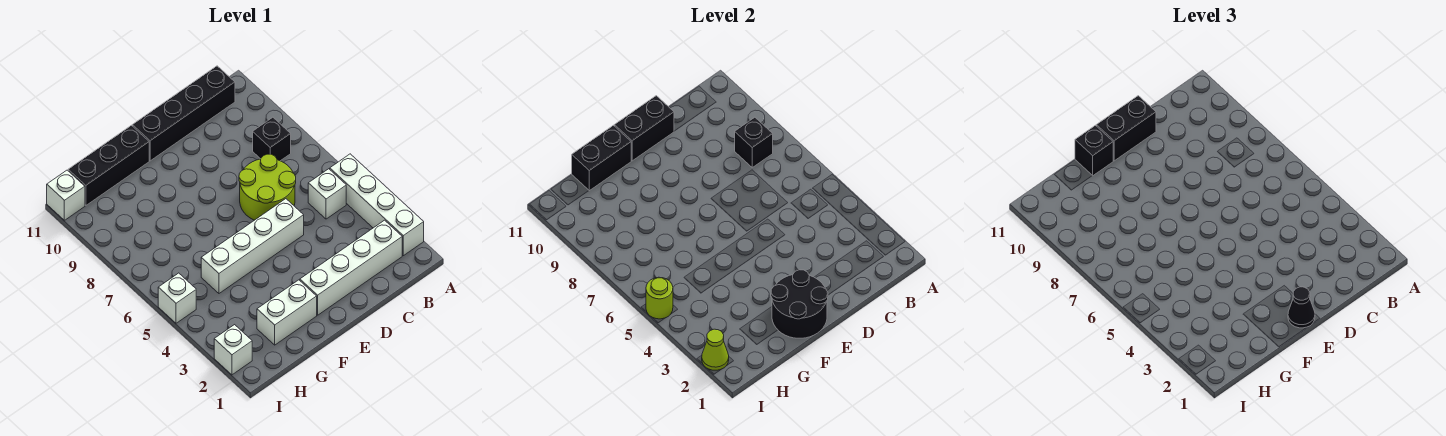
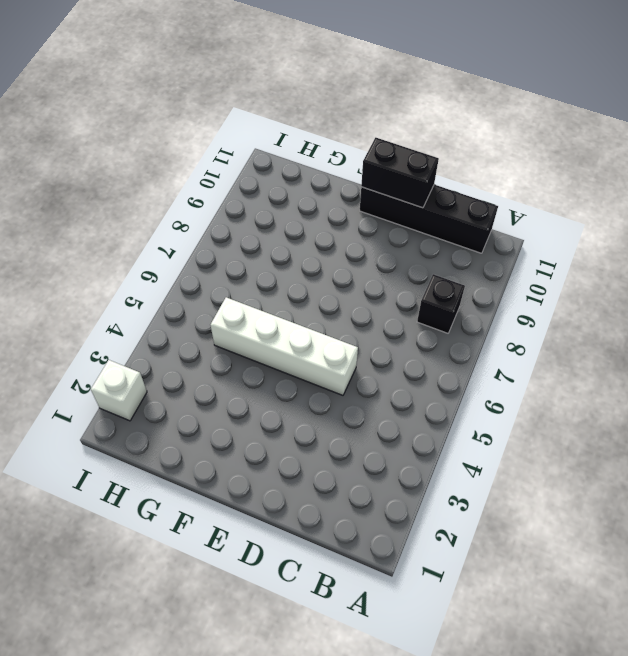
none -> white 1x4 brick [330,154,424,256]
none -> white 1x4 brick [300,220,402,315]
none -> white 1x1 brick [308,169,346,219]

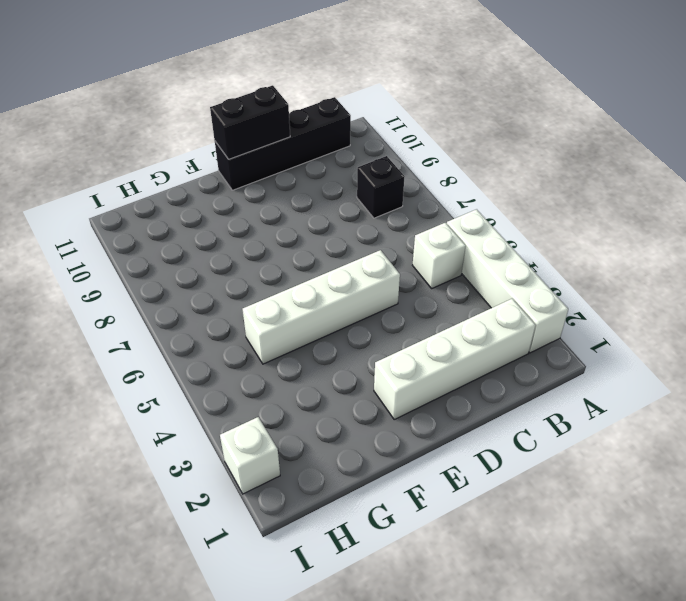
none -> lime 2x2 round brick [239,154,296,220]
none -> white 1x2 brick [257,280,317,345]
none -> black 1x3 brick [68,125,149,205]

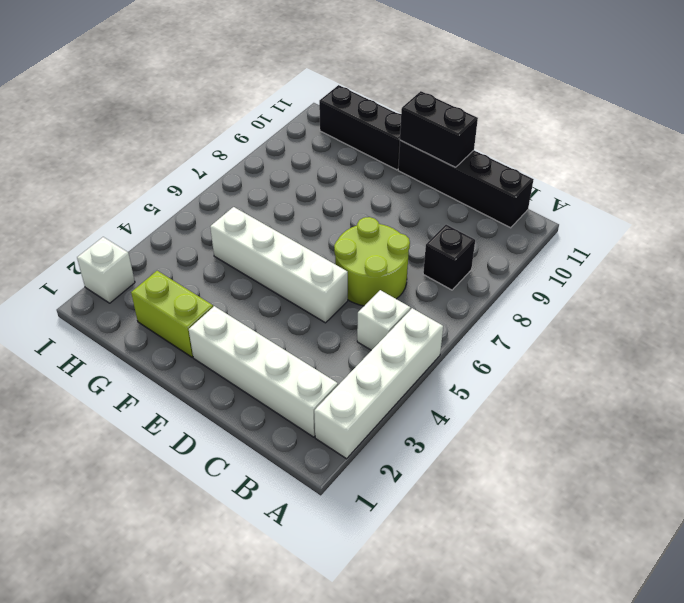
lime 1x2 brick [131,271,213,357] -> white 1x2 brick [257,280,317,345]
none -> white 1x1 brick [158,273,196,323]
none -> white 1x1 brick [47,170,85,220]
none -> black 1x1 brick [735,117,773,167]

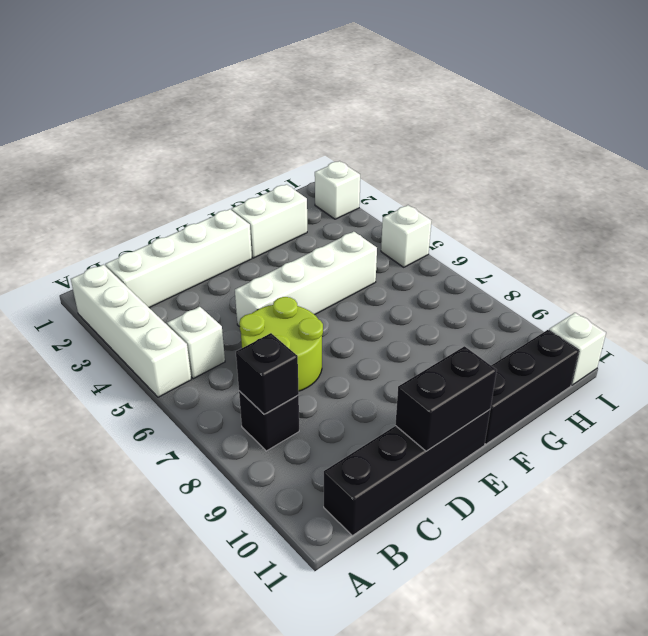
none -> black 2x2 round brick [771,270,828,338]
none -> black 1x2 brick [572,125,631,191]
none -> lime 1x1 cone [702,329,729,370]

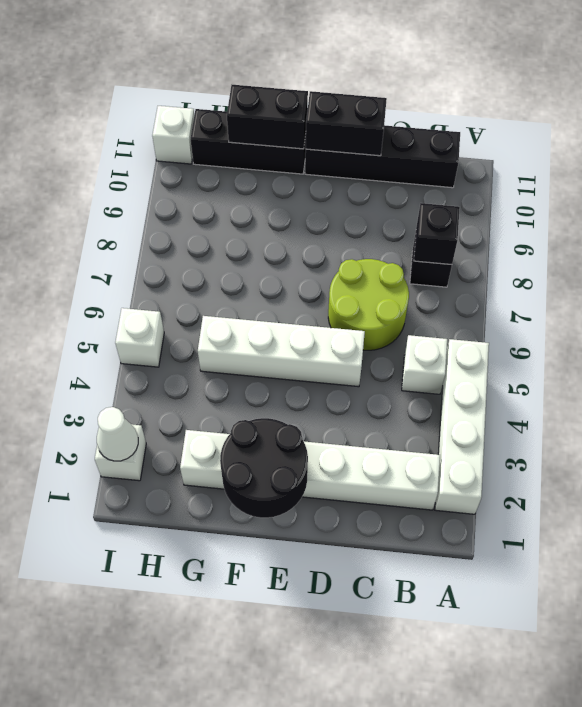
white 1x1 cone [97,407,138,461] -> lime 1x1 cone [702,329,729,370]
none -> lime 1x1 round brick [646,277,673,319]
none -> black 1x2 brick [1096,96,1156,161]
none -> black 1x1 cone [1288,287,1315,328]

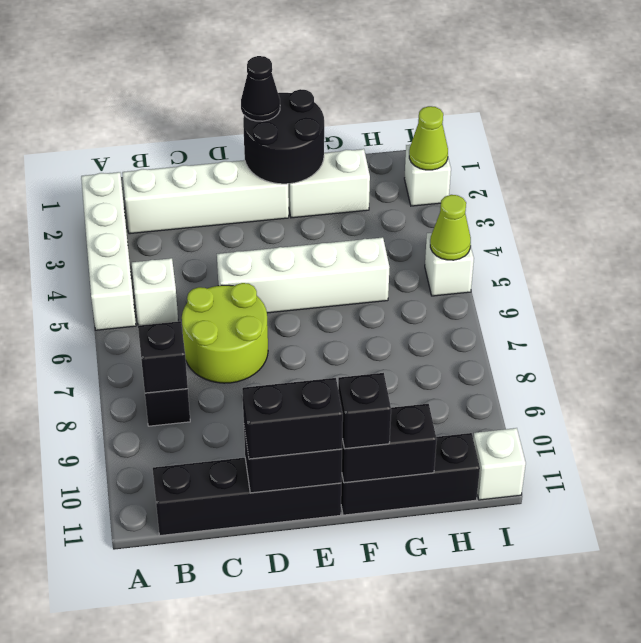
lime 1x1 cone [430,195,471,260] -> lime 1x1 round brick [646,277,673,319]

